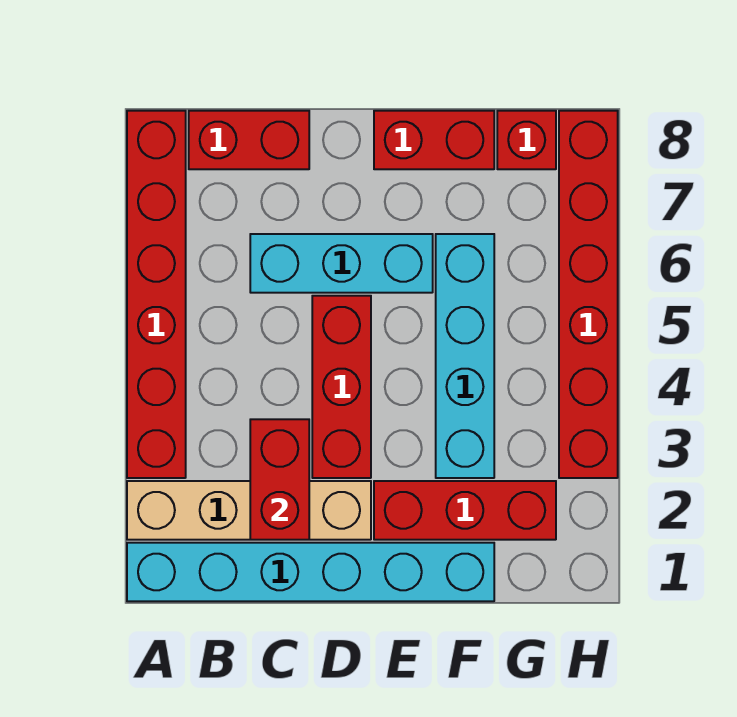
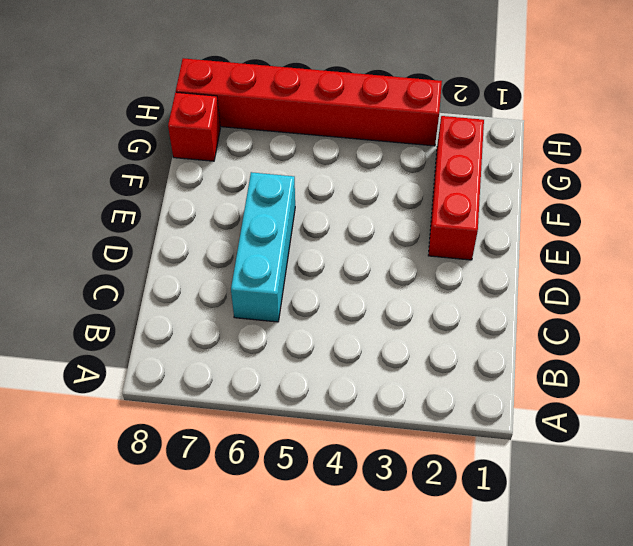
none -> cyan 1x6 brick [127,543,494,601]
none -> tan 1x4 brick [127,481,371,540]
none -> red 1x6 brick [127,111,186,478]

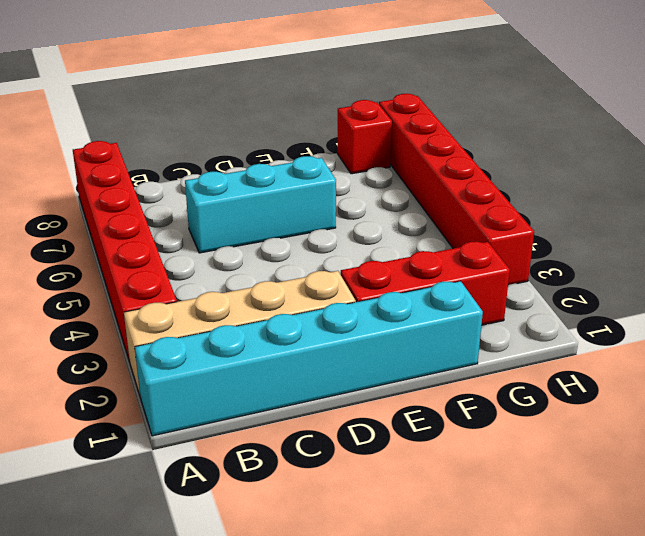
none -> red 1x2 brick [189,111,309,169]
none -> red 1x3 brick [312,296,371,478]
none -> red 1x2 brick [374,111,494,169]

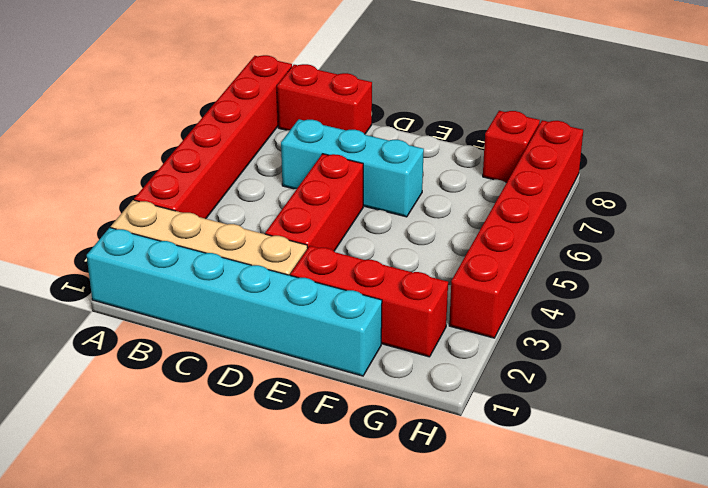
none -> red 1x2 brick [374,111,494,169]
none -> cyan 1x4 brick [436,234,494,478]
none -> red 1x2 brick [250,419,309,540]

